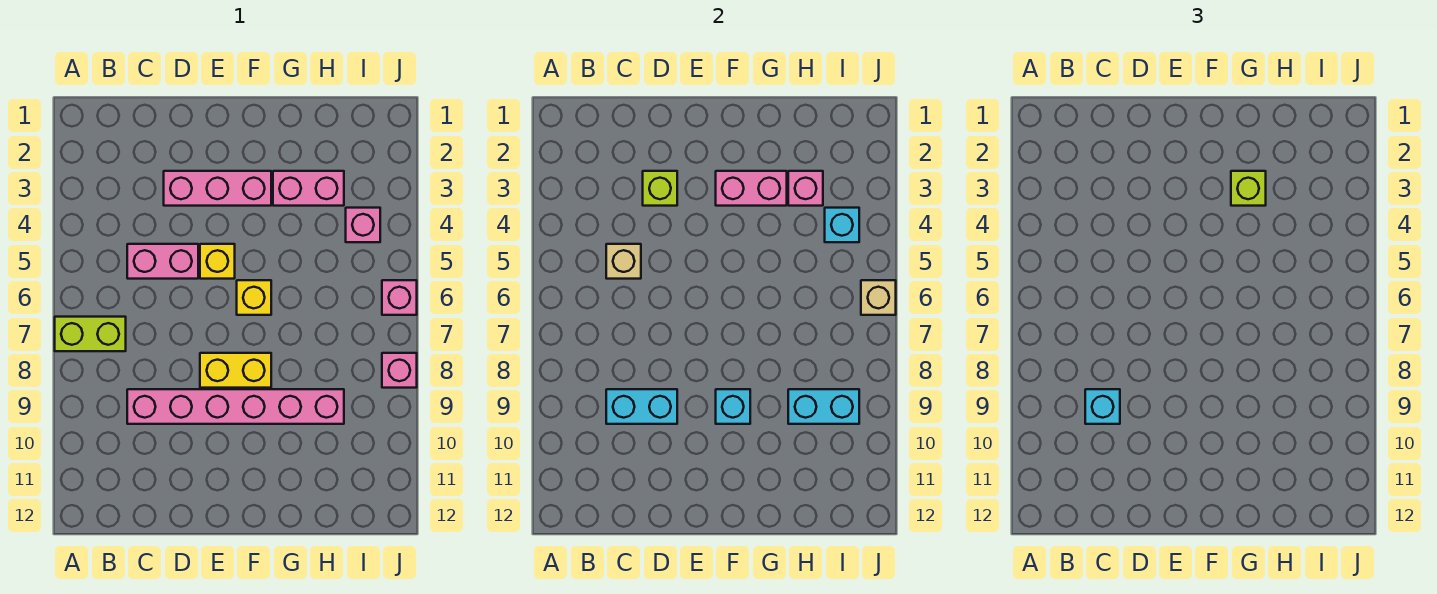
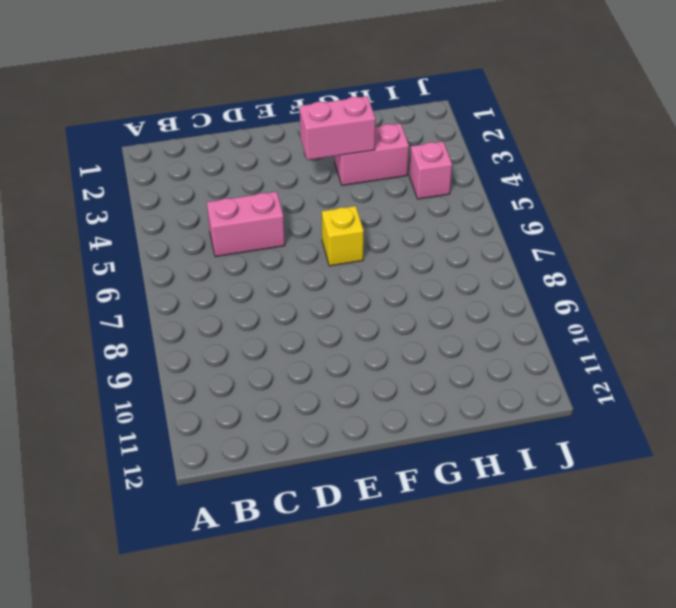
none -> lime 1x2 brick [55,317,126,351]
none -> pink 1x6 brick [127,389,344,424]
none -> pink 1x3 brick [164,171,271,206]

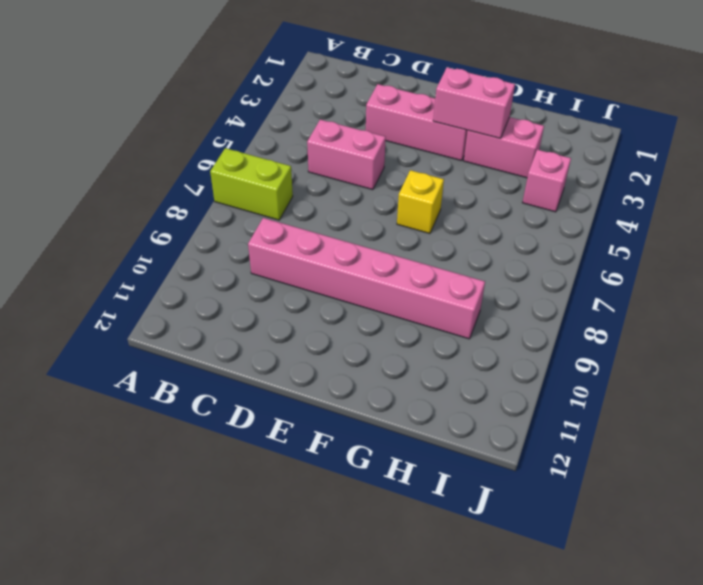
none -> yellow 1x1 brick [200,244,235,279]
none -> yellow 1x2 brick [200,353,271,388]
none -> pink 1x1 brick [382,280,417,315]

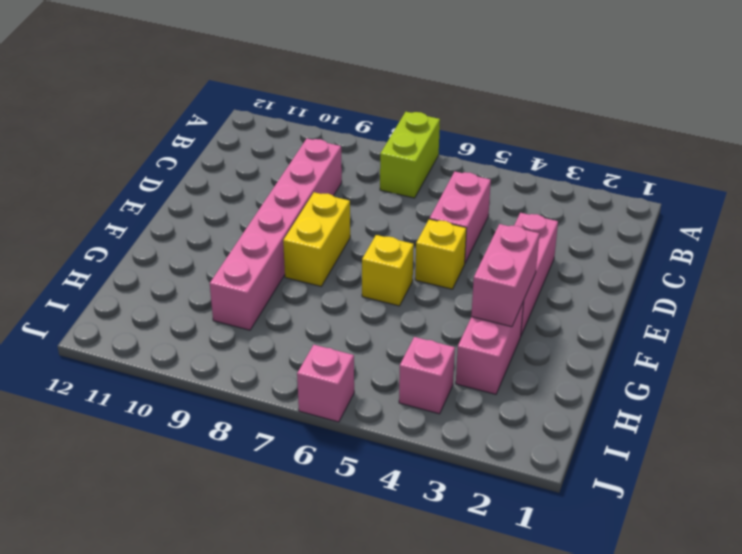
none -> pink 1x1 brick [382,353,417,388]
none -> tan 1x1 brick [606,244,641,279]
none -> cyan 1x2 brick [606,389,677,424]

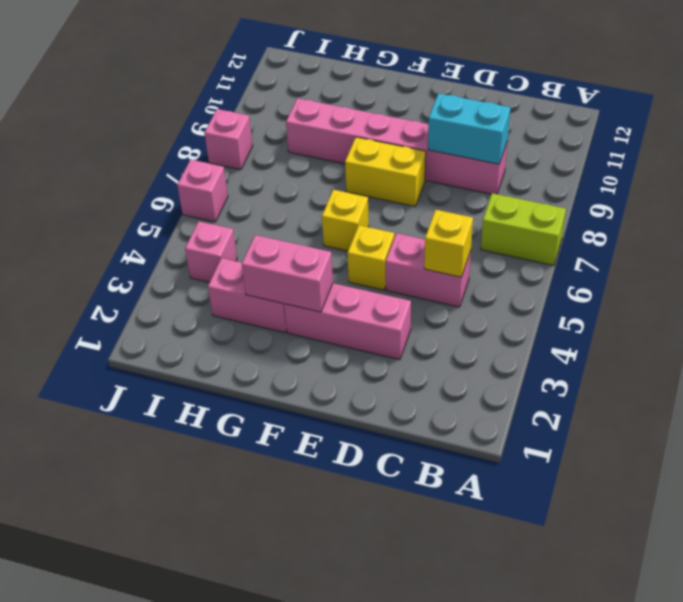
yellow 1x1 brick [424,210,473,277] -> tan 1x1 brick [606,244,641,279]
none -> lime 1x1 brick [643,171,677,206]
none -> cyan 1x1 brick [716,389,750,424]
none -> pink 1x1 brick [788,171,823,206]

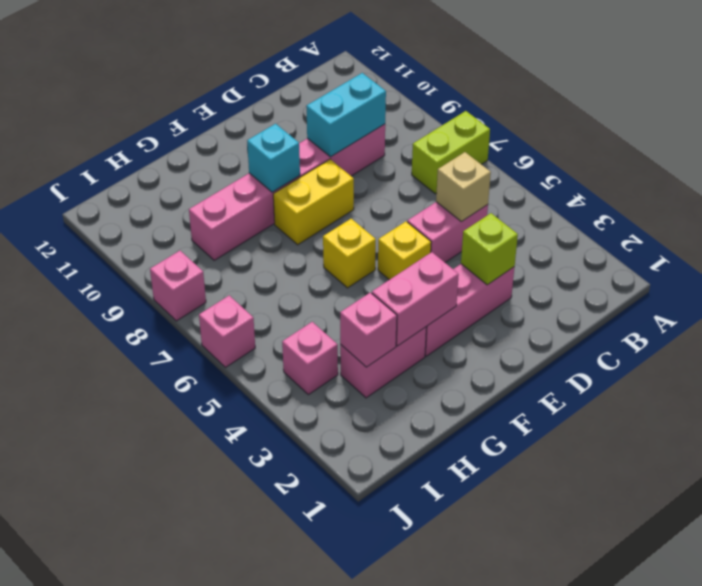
none -> cyan 1x2 brick [788,389,859,424]
none -> cyan 1x1 brick [825,208,859,242]
none -> tan 1x1 brick [861,280,896,315]

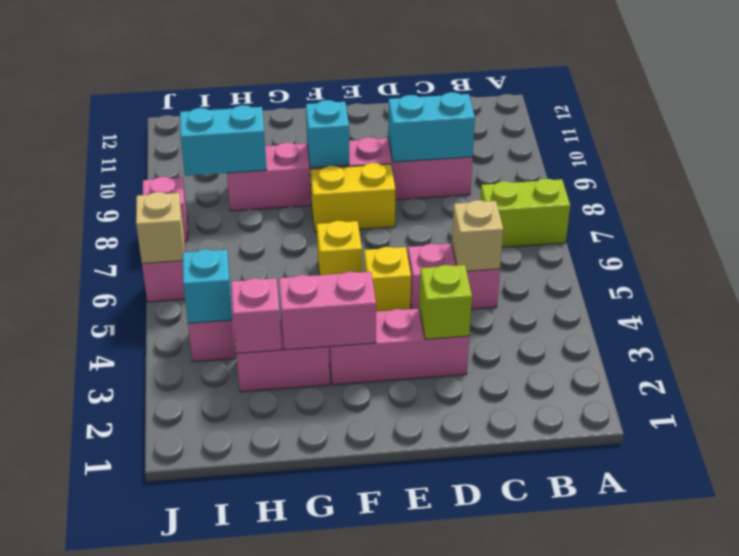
none -> cyan 1x1 brick [1085,389,1120,424]
none -> lime 1x1 brick [1231,171,1266,206]

